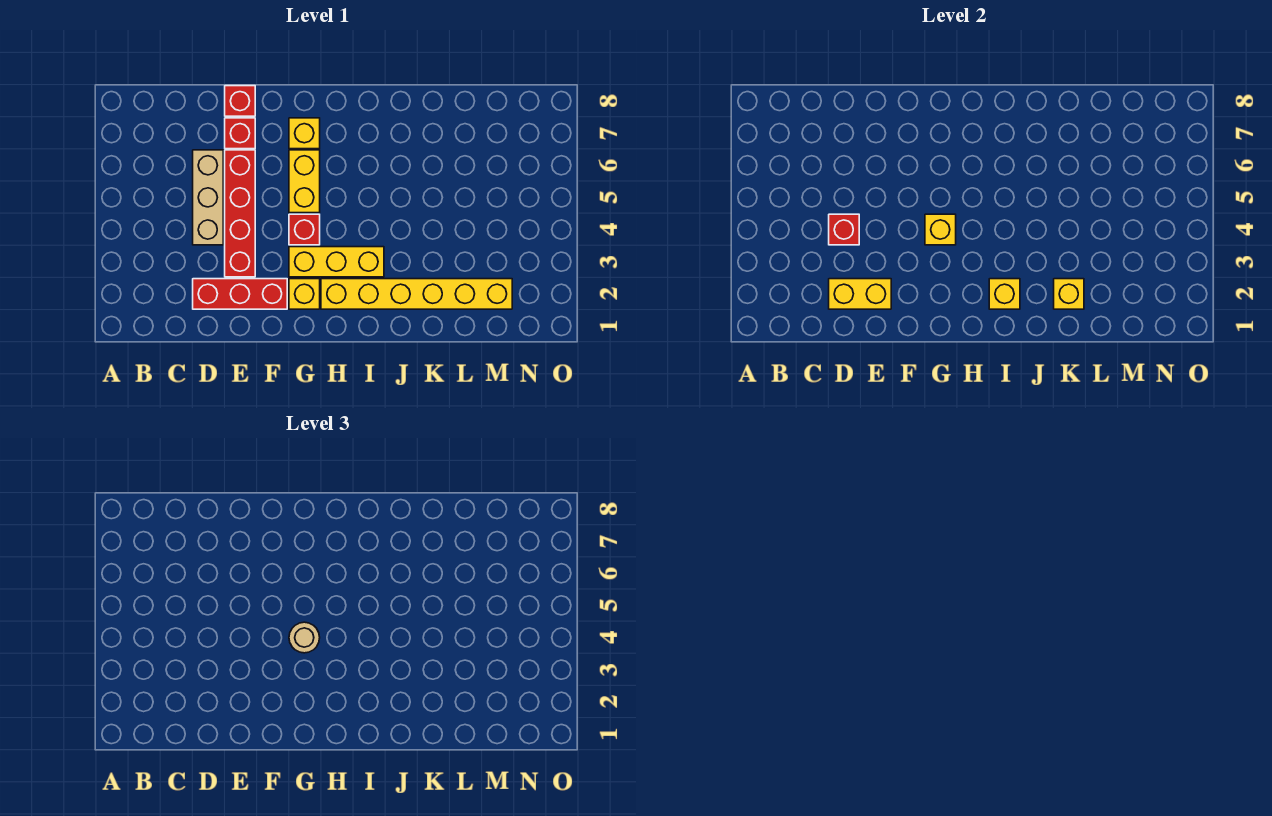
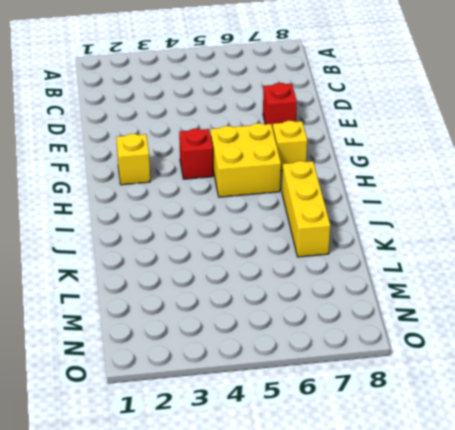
yellow 2x2 brick [211,123,281,197] -> yellow 1x2 brick [289,150,320,213]
yellow 1x3 brick [282,161,330,257] -> yellow 1x3 brick moved to [289,247,384,277]
none -> red 1x3 brick [193,279,287,309]
none -> tan 1x3 brick [193,150,223,245]
none -> red 1x4 brick [225,150,255,277]

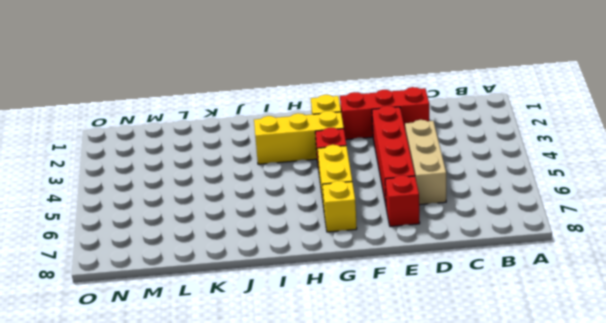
none -> red 1x1 brick [225,86,255,116]
none -> yellow 1x6 brick [321,279,512,309]
none -> yellow 1x2 brick [829,279,891,309]

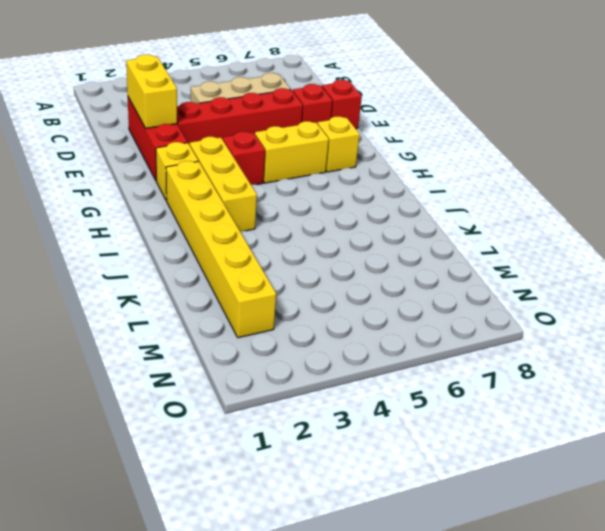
none -> red 1x1 brick [829,214,859,245]
none -> yellow 1x1 brick [925,214,956,245]
none -> yellow 1x1 brick [989,279,1020,309]

